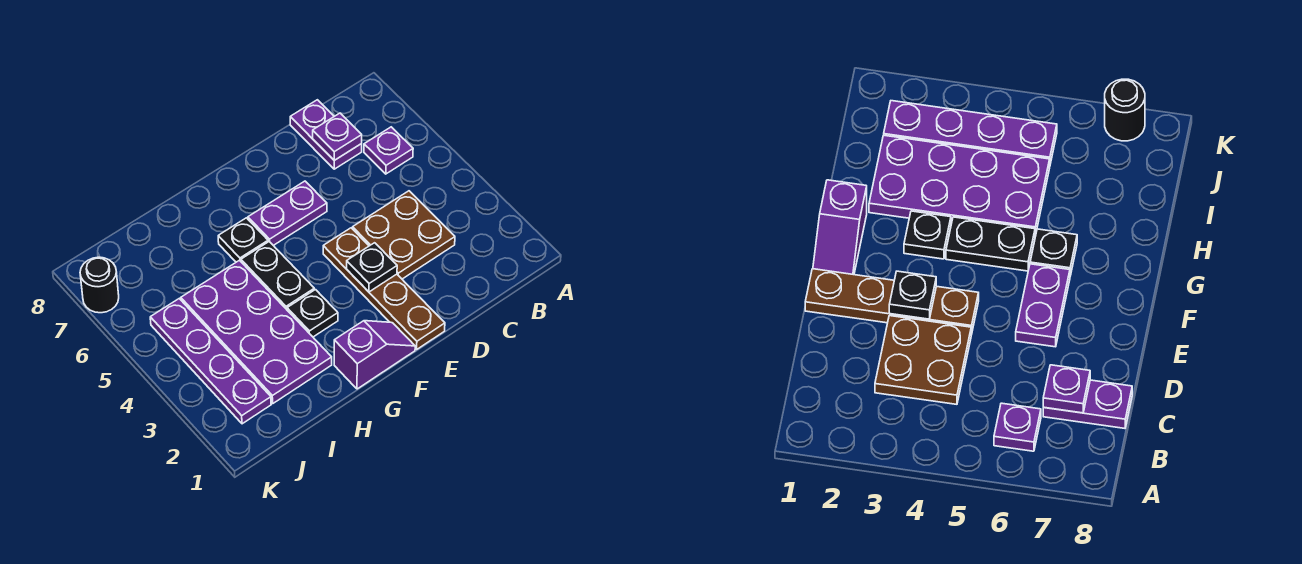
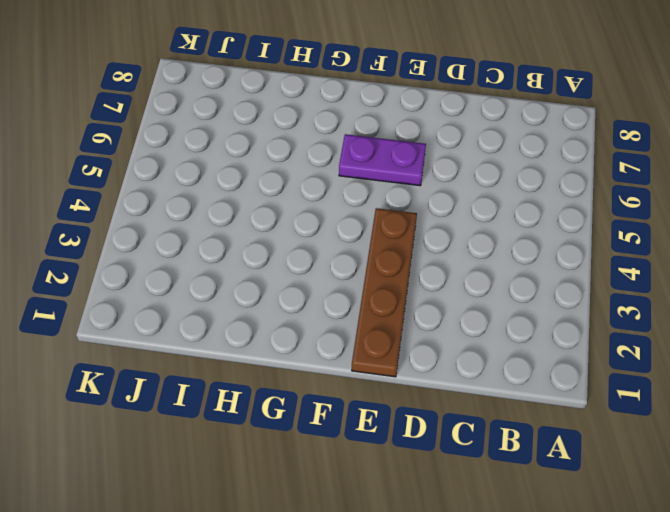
none -> purple 1x1 plate [364,127,413,174]
none -> brown 2x2 plate [353,191,455,279]
none -> purple 1x2 plate [290,100,362,169]

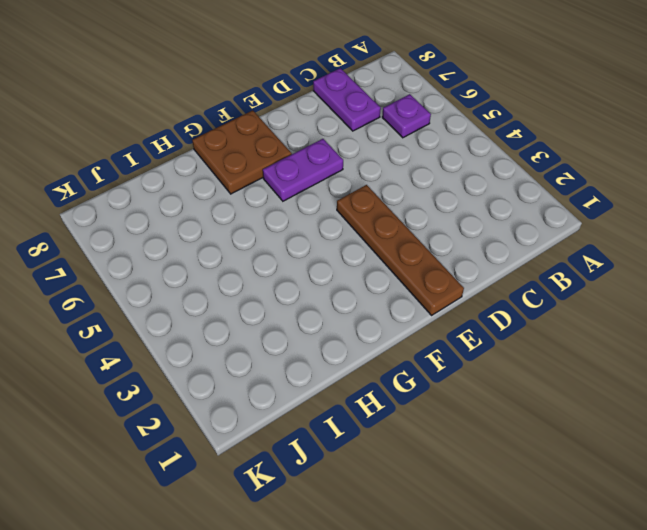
brown 2x2 plate [192,110,292,194] -> brown 2x2 plate moved to [353,191,455,279]
none -> purple 1x2 slope [334,321,415,389]
none -> black 1x1 plate [287,290,338,337]
none -> black 1x2 plate [241,242,314,309]

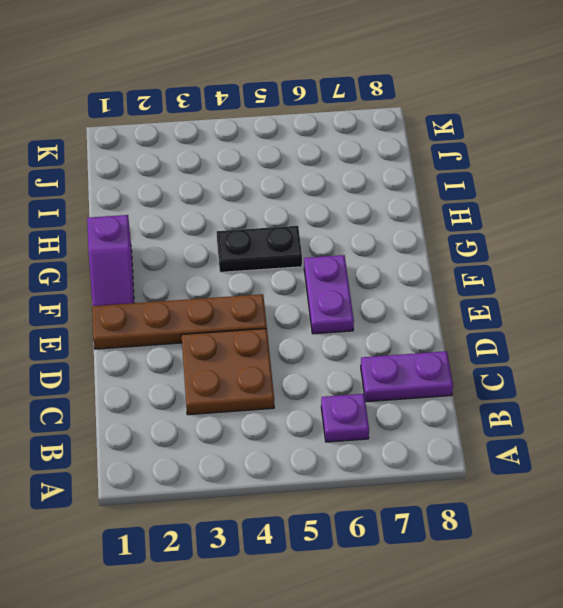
none -> black 1x1 plate [287,290,338,337]
none -> black 1x1 plate [218,218,268,262]
none -> purple 2x4 plate [181,260,332,403]

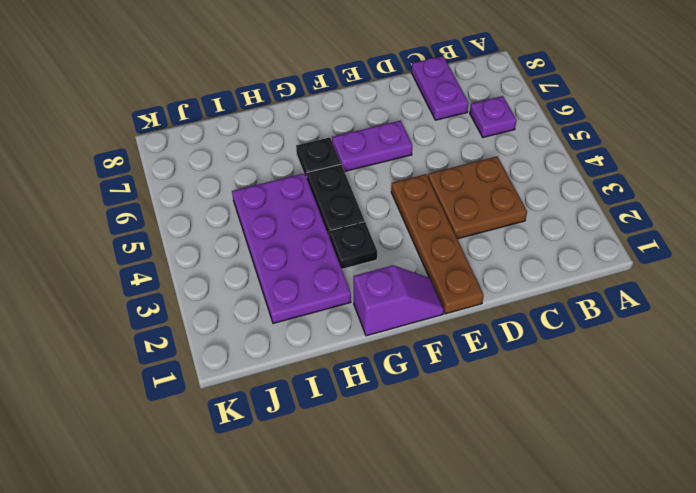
none -> purple 1x4 plate [150,299,271,424]
none -> black 1x1 round brick [80,257,119,313]
none -> purple 1x1 plate [313,113,362,160]

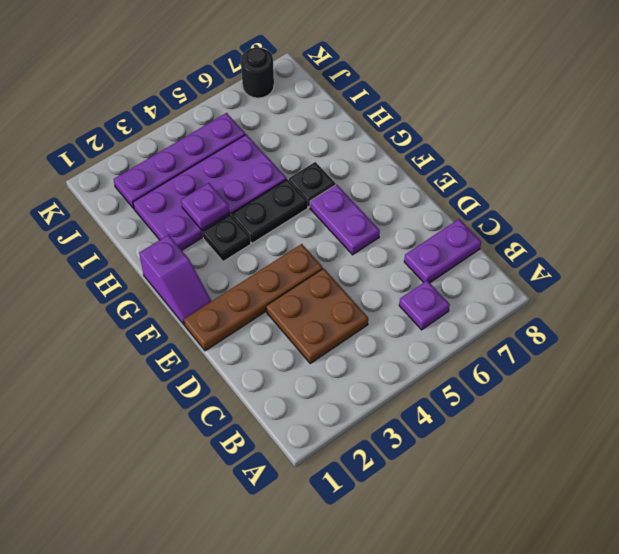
purple 1x1 plate [181,183,229,230] -> purple 1x1 plate moved to [313,113,362,160]
none -> black 1x1 plate [347,243,397,292]

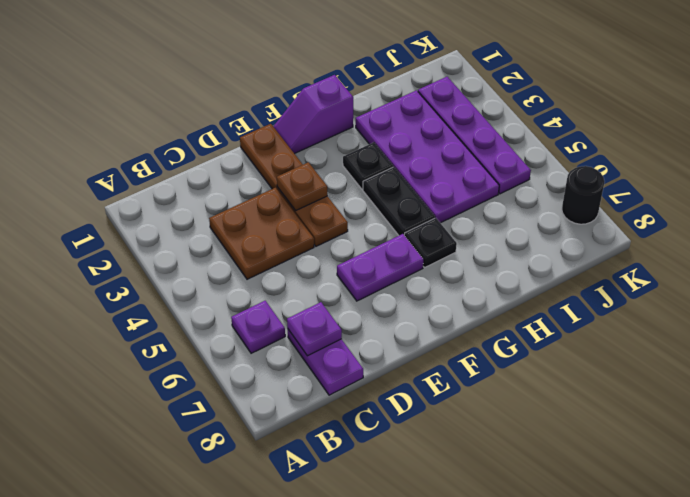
brown 1x1 plate [277,162,328,211] -> black 1x1 plate [347,243,397,292]

